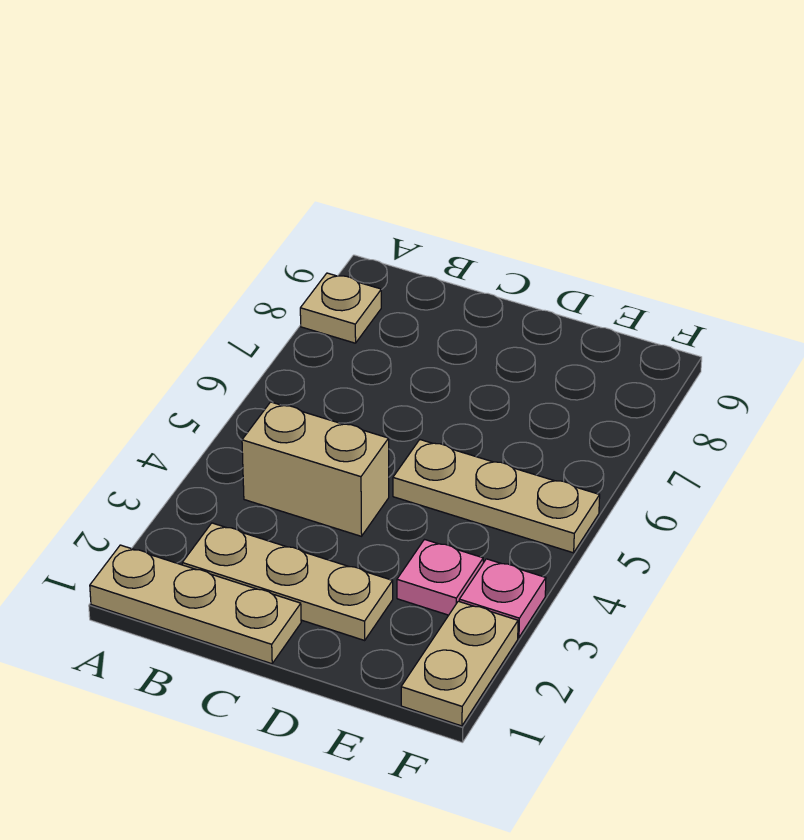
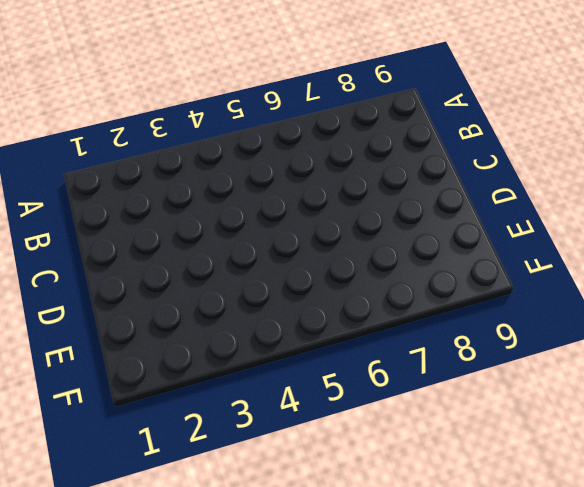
none -> tan 1x3 plate [90,545,301,664]
none -> tan 1x1 plate [300,273,381,343]

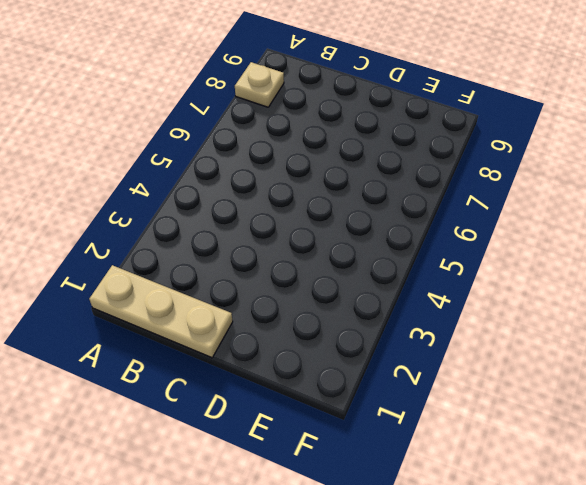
none -> tan 1x3 plate [182,523,393,640]
none -> tan 1x2 brick [242,402,389,536]

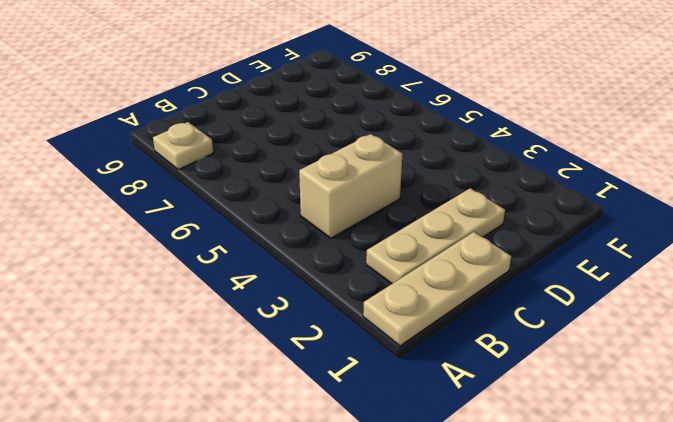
none -> tan 1x3 plate [393,440,600,553]
none -> pink 1x1 plate [397,540,483,615]

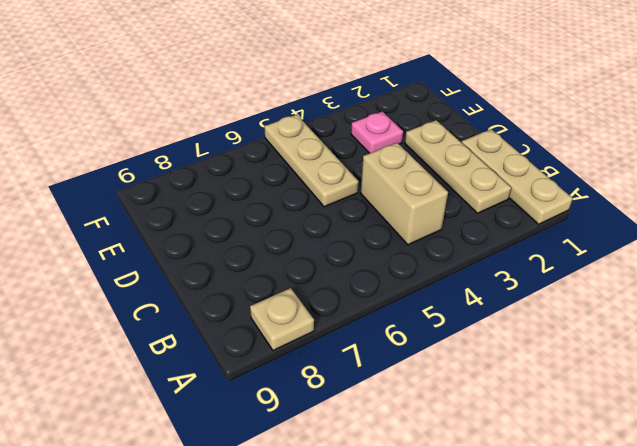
none -> tan 1x2 plate [401,601,518,726]
none -> pink 1x1 plate [459,559,546,638]

